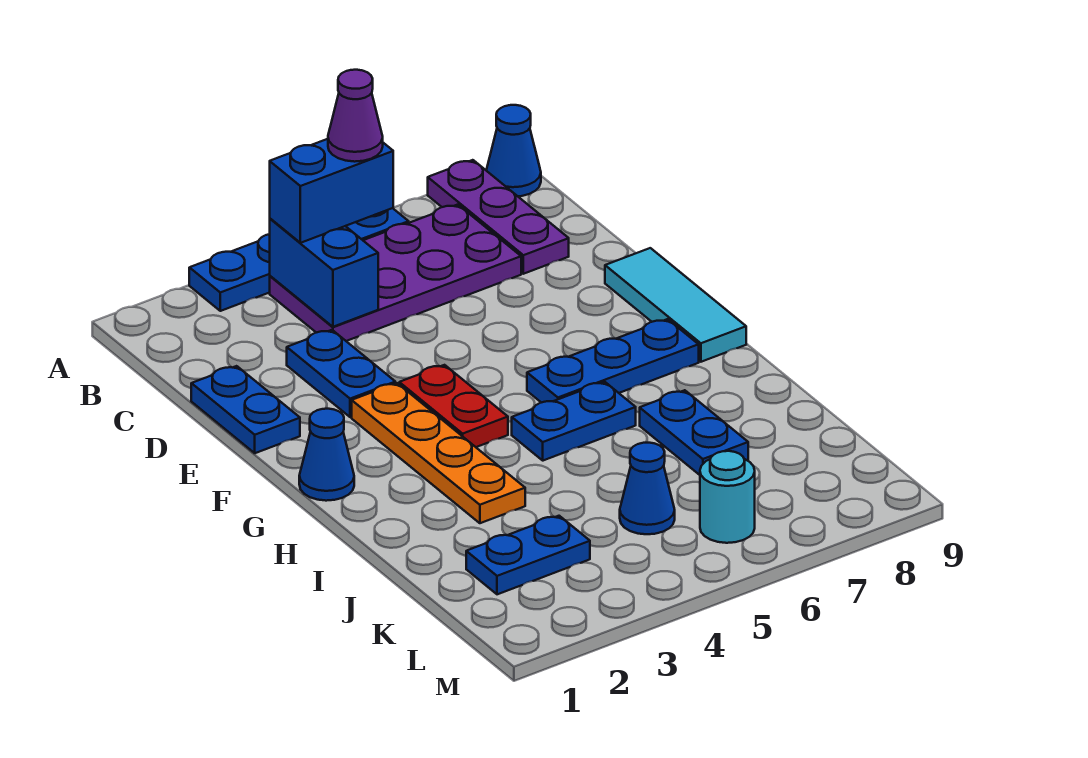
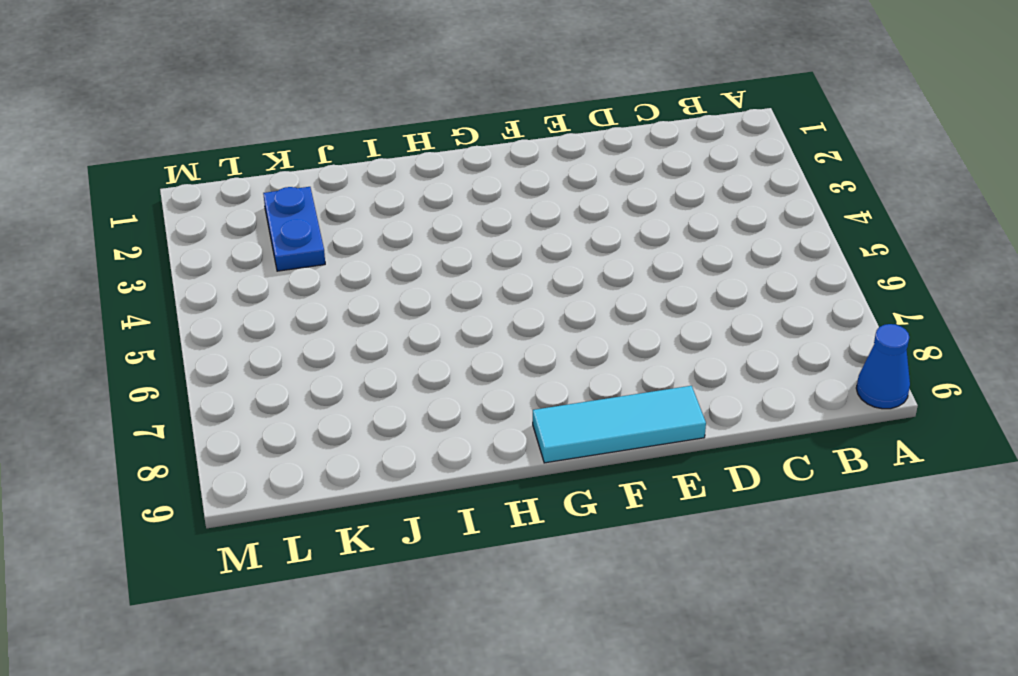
none -> blue 1x4 plate [189,208,409,311]
none -> purple 1x3 plate [428,160,569,274]
none -> purple 2x4 plate [270,205,521,341]

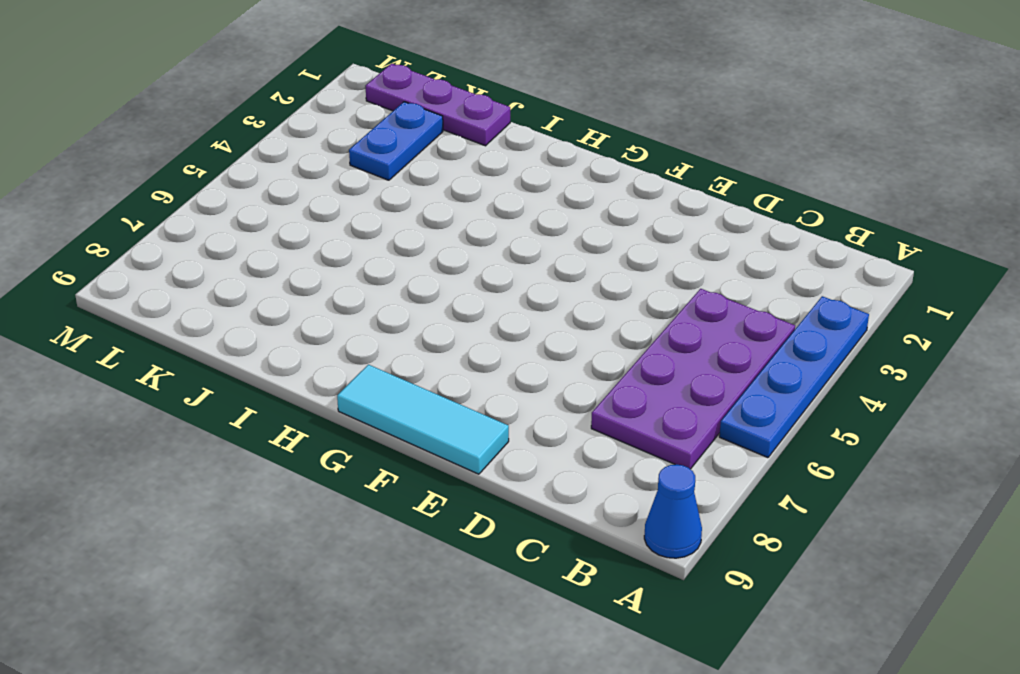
purple 1x3 plate [366,64,510,146] -> purple 1x3 plate moved to [428,160,569,274]
none -> blue 1x2 plate [191,366,300,453]
none -> blue 1x2 plate [287,330,395,417]
none -> orange 1x4 plate [352,383,525,523]

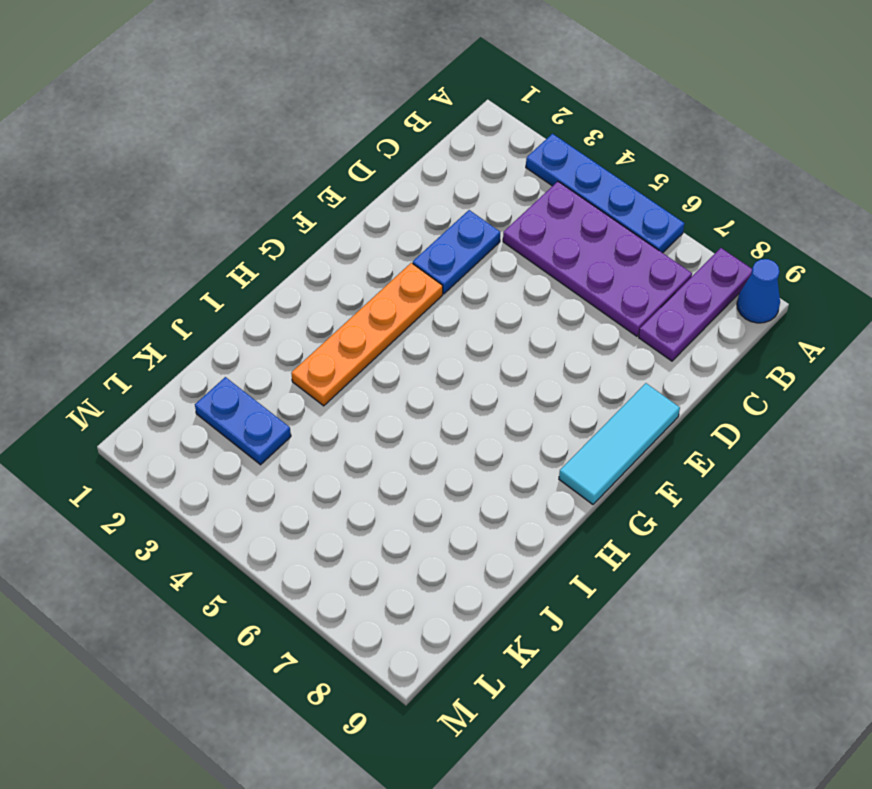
none -> blue 1x2 plate [191,366,300,453]
none -> red 1x2 plate [399,365,508,447]
none -> blue 1x1 cone [299,409,354,501]

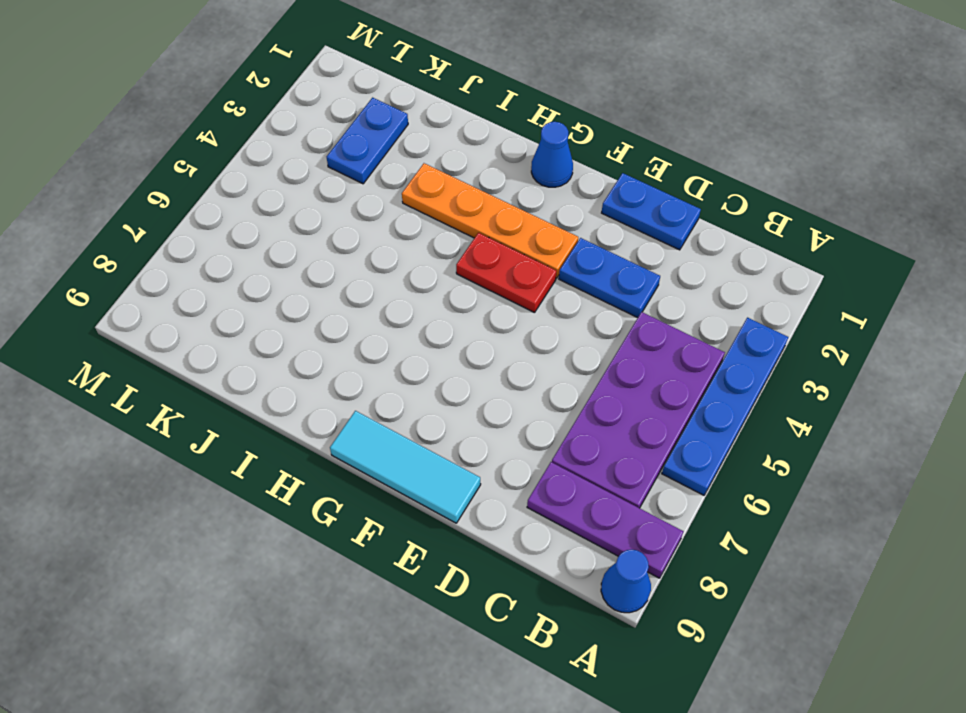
none -> blue 1x3 plate [527,319,699,403]
none -> blue 1x2 plate [512,382,636,461]
none -> blue 1x2 plate [640,390,748,475]

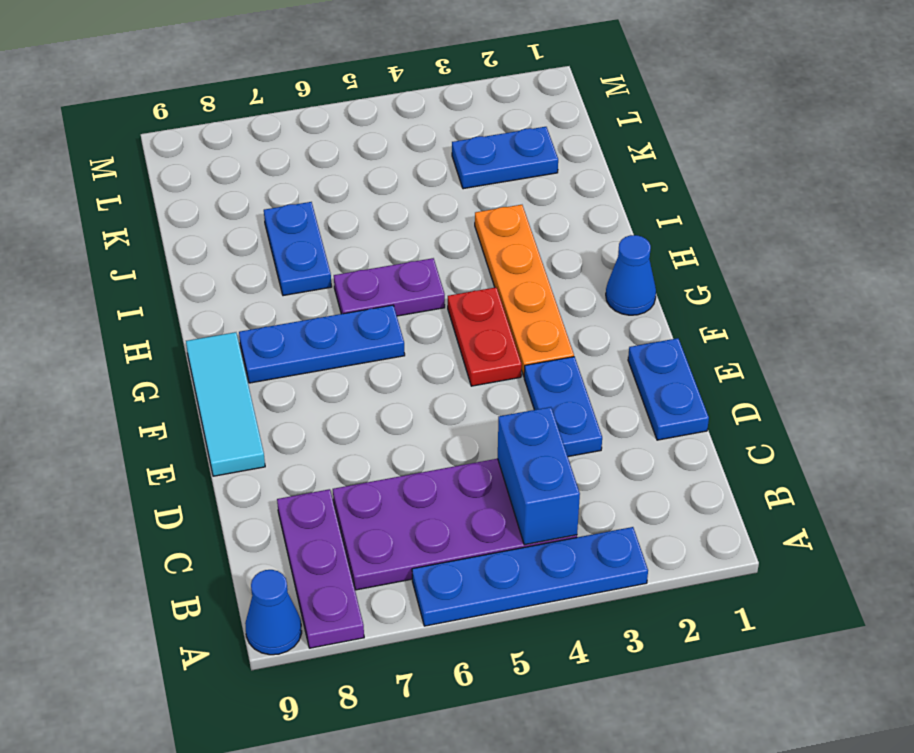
purple 1x2 plate [334,258,445,316] -> blue 1x2 plate [512,382,636,461]
none -> blue 1x1 cone [620,443,675,534]
none -> cyan 1x1 round brick [700,451,755,543]
none -> blue 1x2 brick [270,139,393,243]

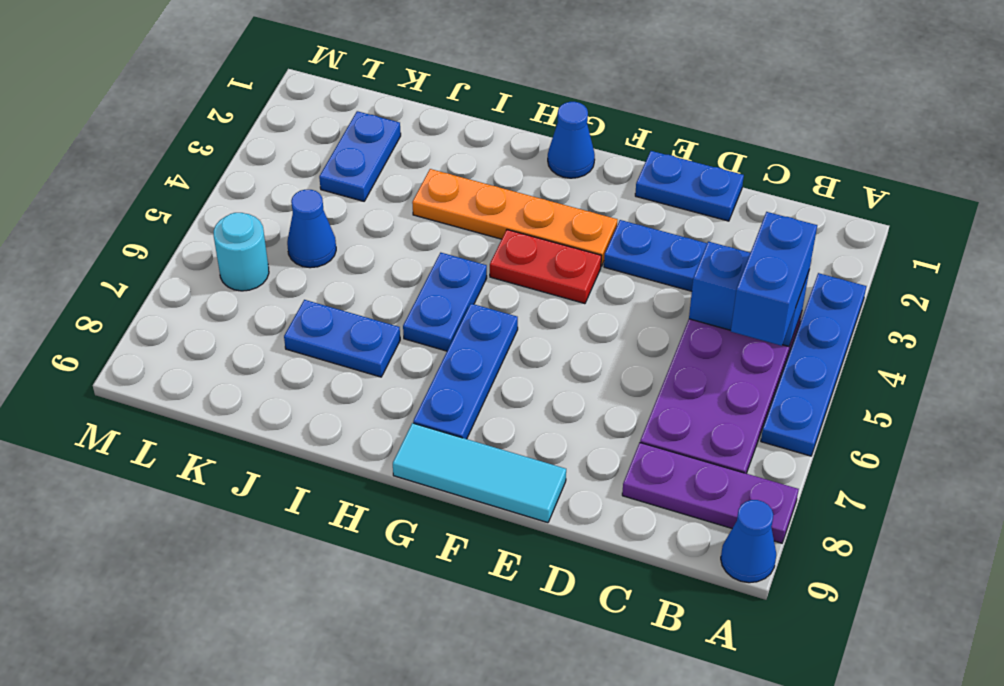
none -> purple 1x1 cone [328,70,383,162]

